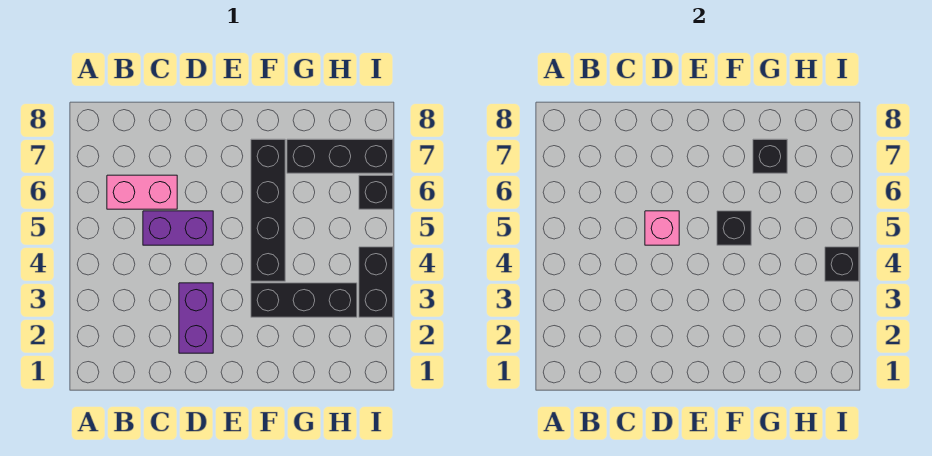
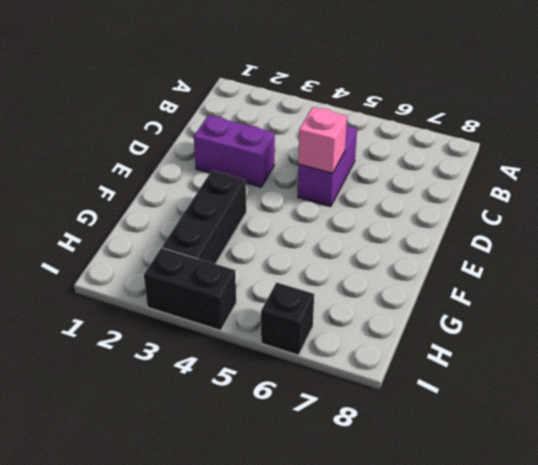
none -> pink 1x2 brick [107,175,177,209]
none -> black 1x4 brick [251,139,285,281]
none -> black 1x3 brick [287,139,393,173]

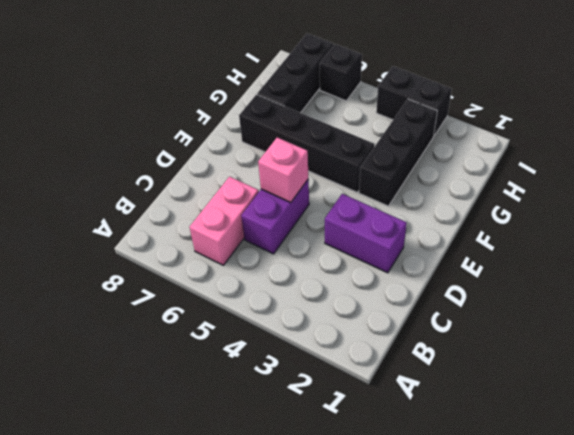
none -> black 1x1 brick [717,211,751,245]
none -> black 1x1 brick [753,139,787,173]
none -> black 1x1 brick [825,247,859,281]

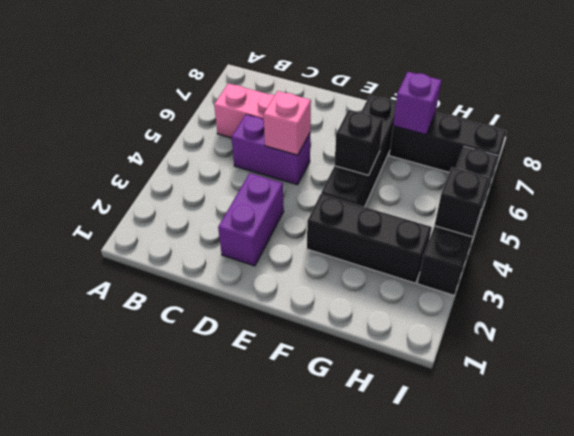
purple 1x1 brick [393,72,441,135] -> black 1x1 brick [753,139,787,173]

